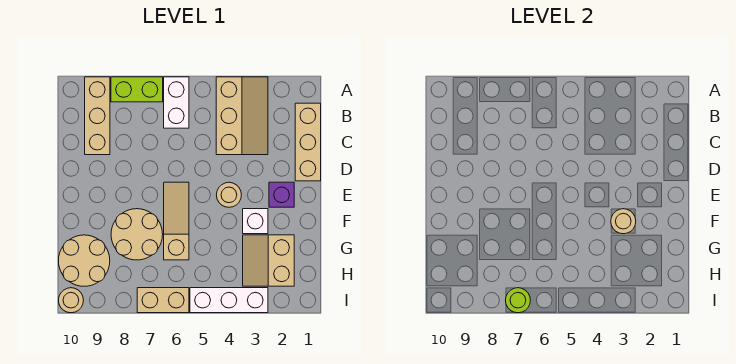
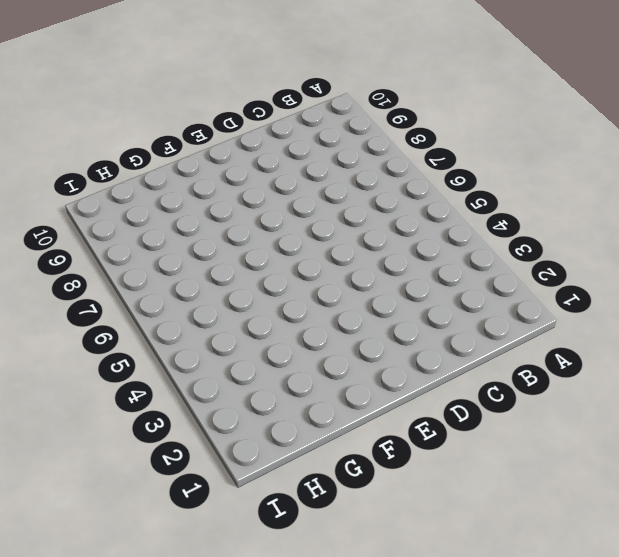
none -> tan 2x3 slope [216,77,268,155]
none -> white 1x2 brick [164,77,189,128]
none -> lime 1x2 brick [111,77,163,102]

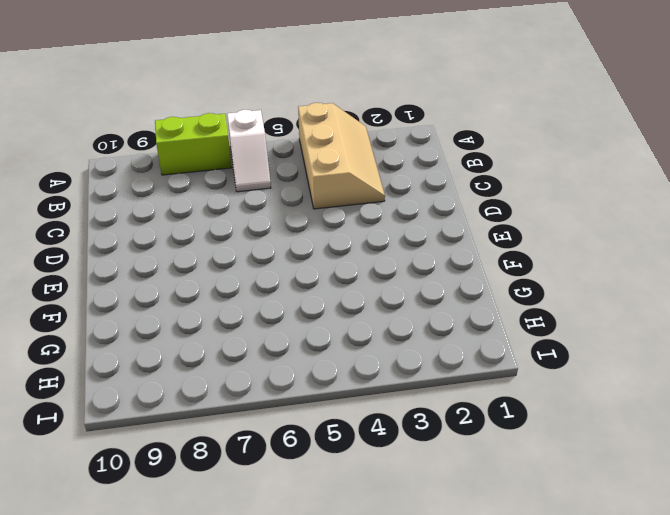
white 1x2 slope [227,110,271,192] -> white 1x2 brick [164,77,189,128]
none -> tan 1x3 brick [85,77,110,155]
none -> tan 1x3 brick [295,103,321,181]
none -> purple 1x1 brick [269,182,294,207]

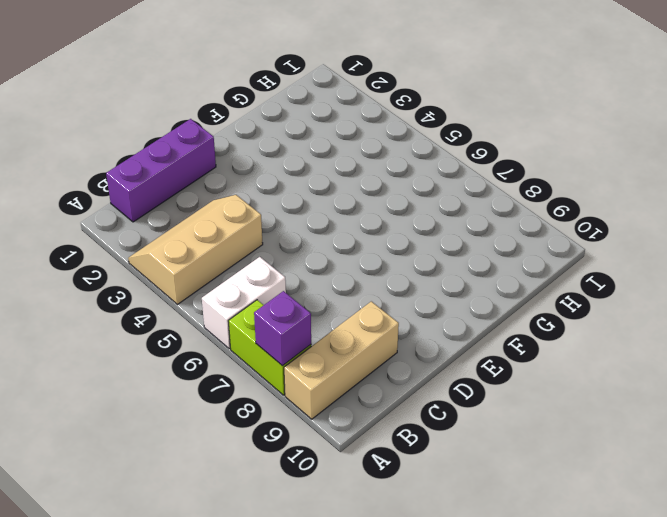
purple 1x1 brick [254,291,311,366] -> purple 1x1 brick moved to [269,182,294,207]
purple 1x3 brick [106,119,216,222] -> tan 1x3 brick [295,103,321,181]
none -> tan 1x1 round brick [217,182,241,207]
none -> tan 1x3 slope [164,182,189,260]
none -> white 1x1 brick [243,209,268,234]

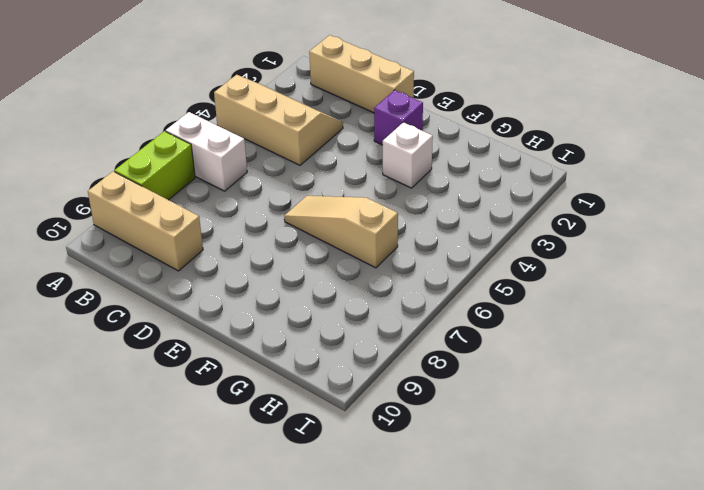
none -> tan 1x1 round brick [217,182,241,207]
none -> tan 2x2 round brick [111,209,163,260]
none -> tan 2x2 slope [243,235,294,286]

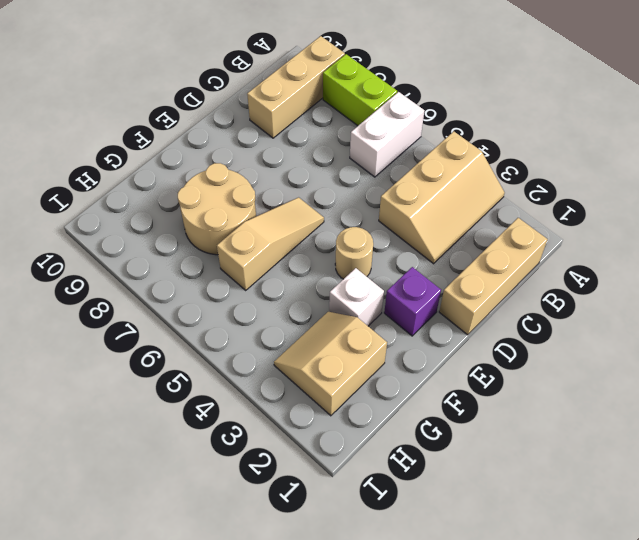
none -> tan 2x2 round brick [58,235,110,286]
none -> white 1x3 brick [190,288,268,313]
none -> tan 1x2 brick [137,288,189,313]

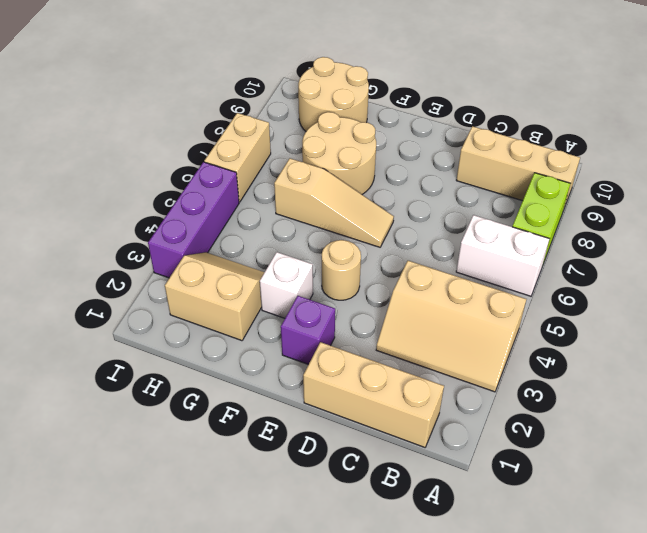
purple 1x3 brick [148,162,239,278] -> white 1x3 brick [190,288,268,313]
none -> tan 1x1 round brick [59,288,84,313]
none -> tan 1x1 round brick [611,209,636,234]
none -> lime 1x1 round brick [506,288,530,313]

